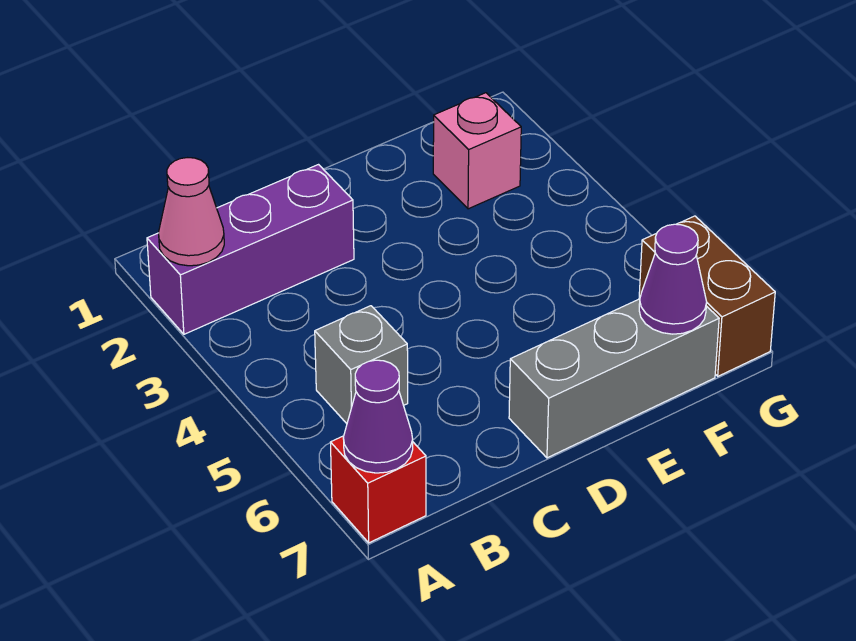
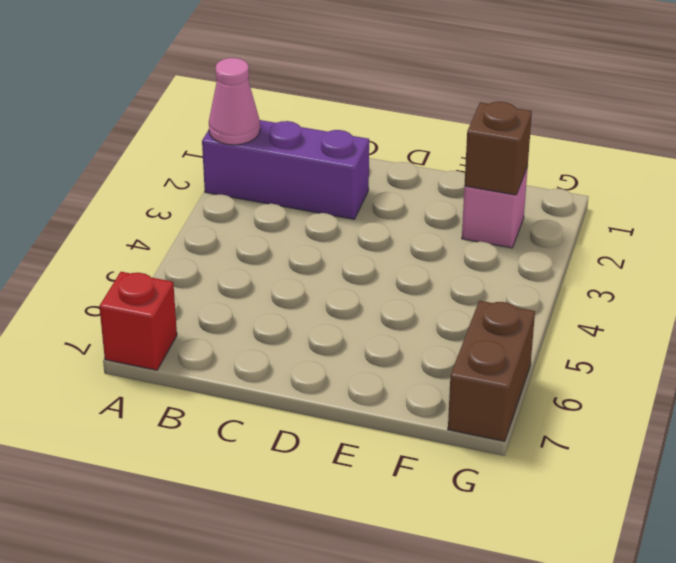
brown 1x1 brick [464,102,532,195] -> none
none -> grey 1x1 brick [315,306,408,424]
none -> grey 1x3 brick [509,299,719,458]

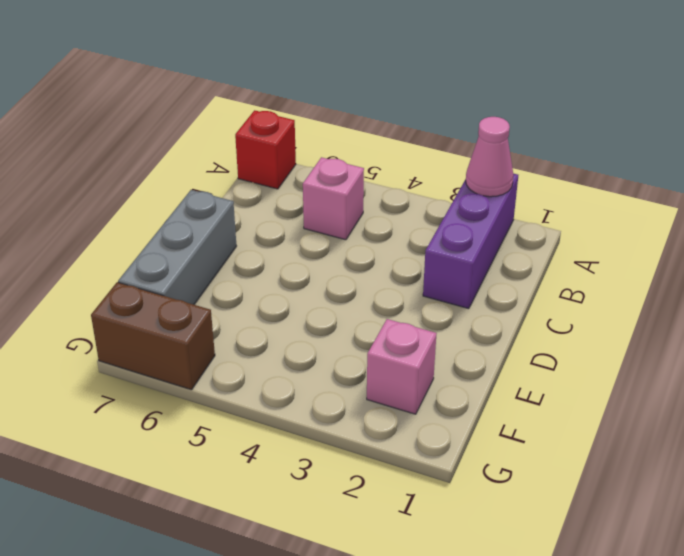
pink 1x1 brick [303,157,364,240] -> grey 1x1 brick [315,306,408,424]
none -> purple 1x1 cone [343,360,413,473]
none -> purple 1x1 cone [639,224,707,334]

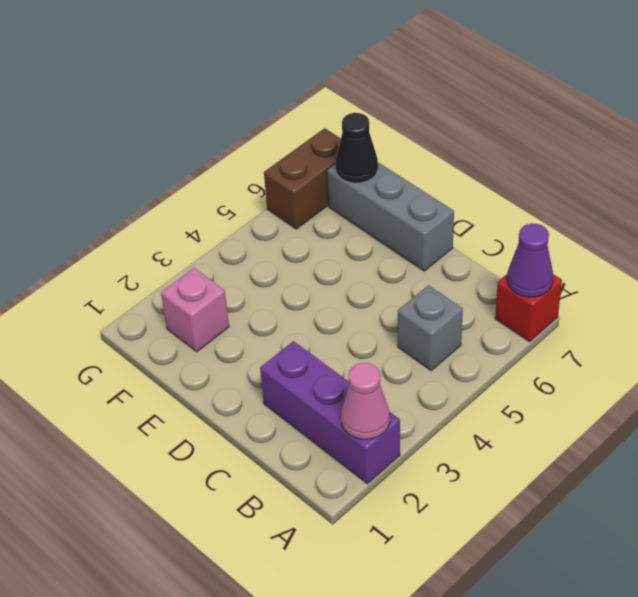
black 1x1 cone [336,113,378,183] -> purple 1x1 cone [639,224,707,334]

